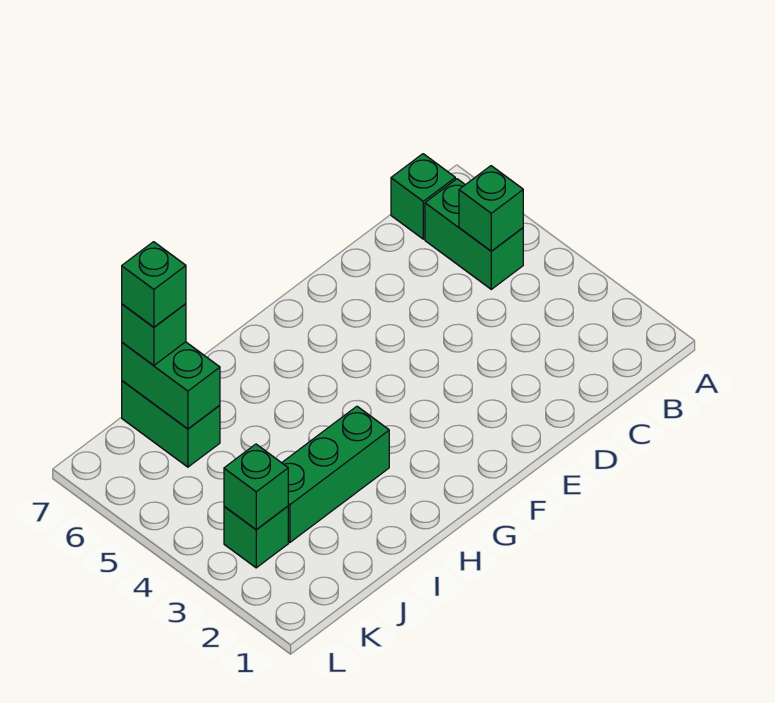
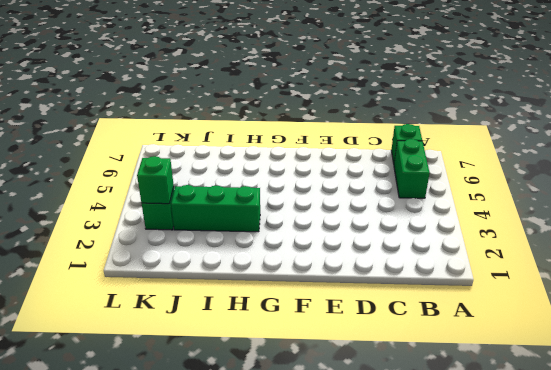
none -> green 1x2 brick [122,381,220,467]
none -> green 1x1 brick [459,166,523,251]

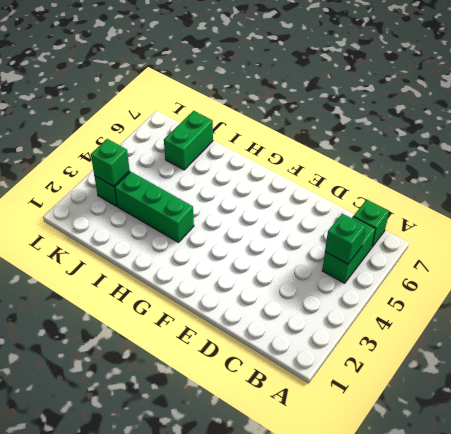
none -> green 1x2 brick [122,342,220,429]
none -> green 1x1 brick [122,304,186,366]

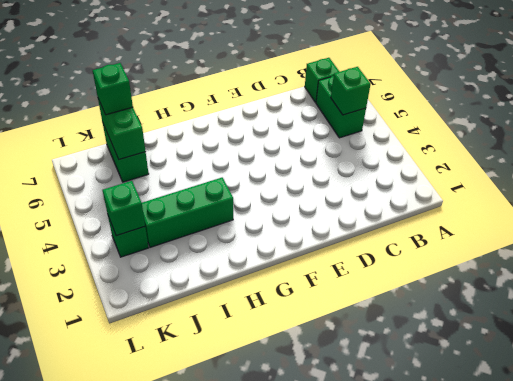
none -> green 1x1 brick [122,242,186,327]

